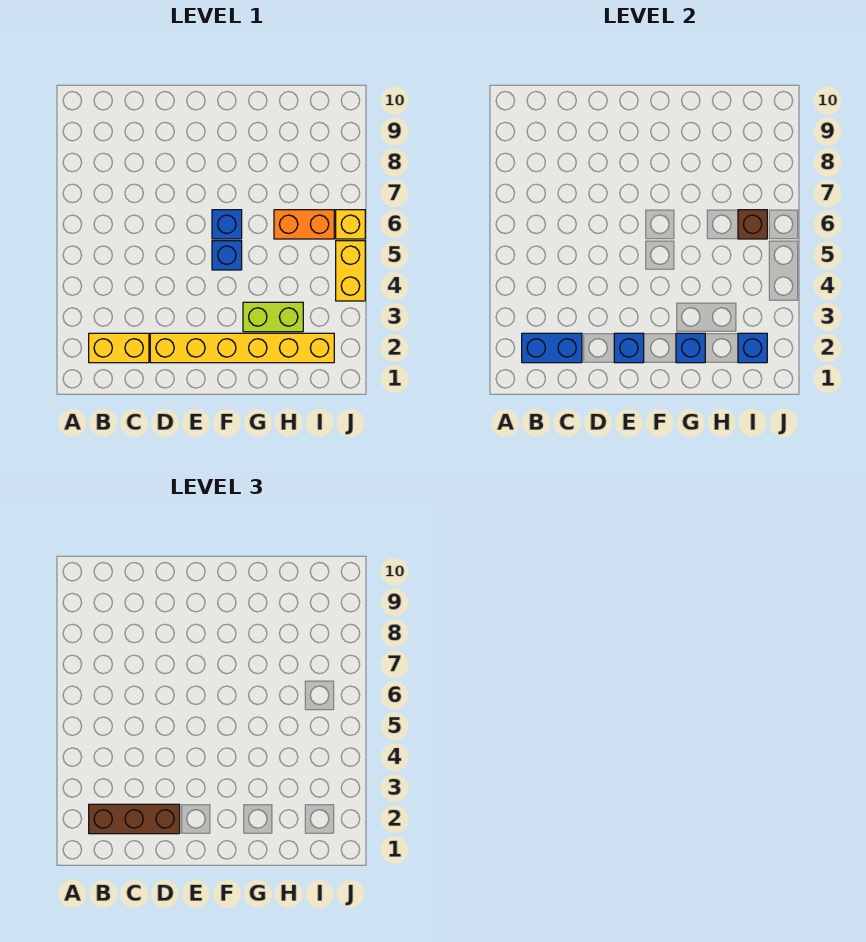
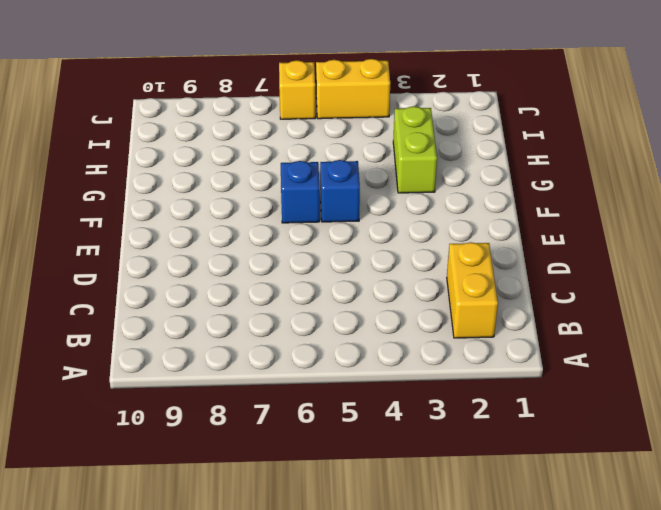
none -> yellow 1x6 brick [150,333,334,363]
none -> orange 1x2 brick [274,210,334,239]
none -> blue 1x2 brick [522,333,582,363]

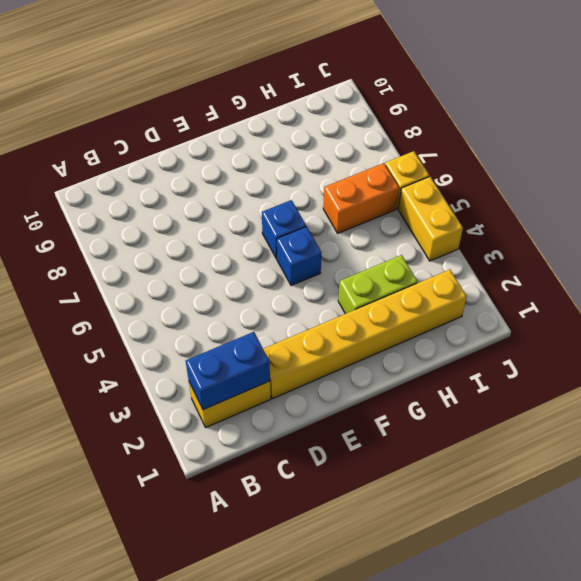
none -> blue 1x1 brick [614,333,644,363]
none -> blue 1x1 brick [676,333,705,363]
none -> blue 1x1 brick [738,333,767,363]

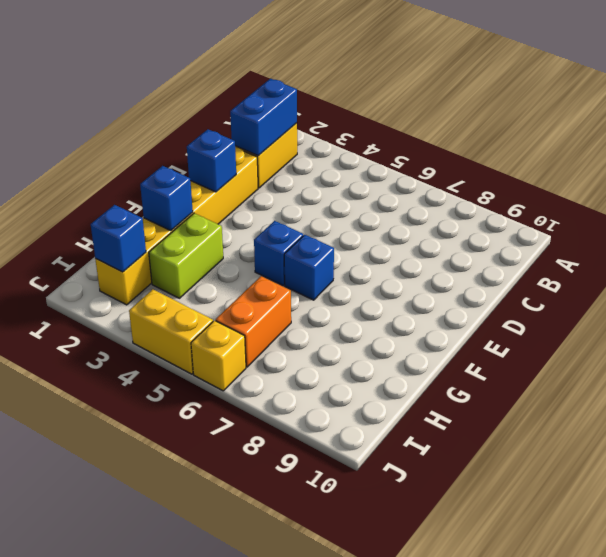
none -> brown 1x1 brick [738,210,767,239]
none -> brown 1x3 brick [89,804,180,834]

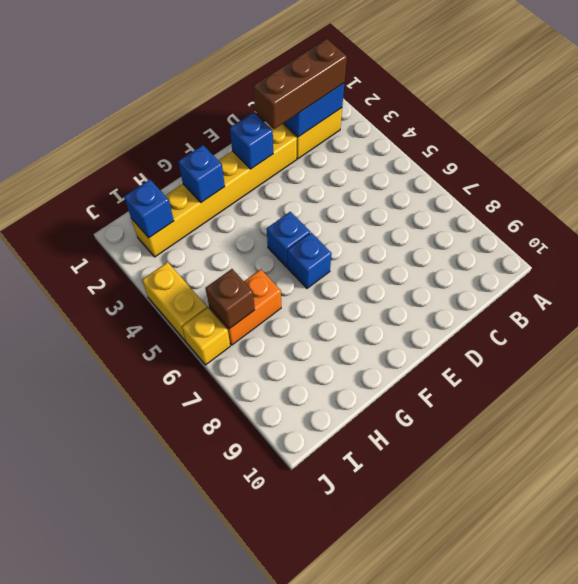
none -> lime 1x2 brick [243,302,303,332]

